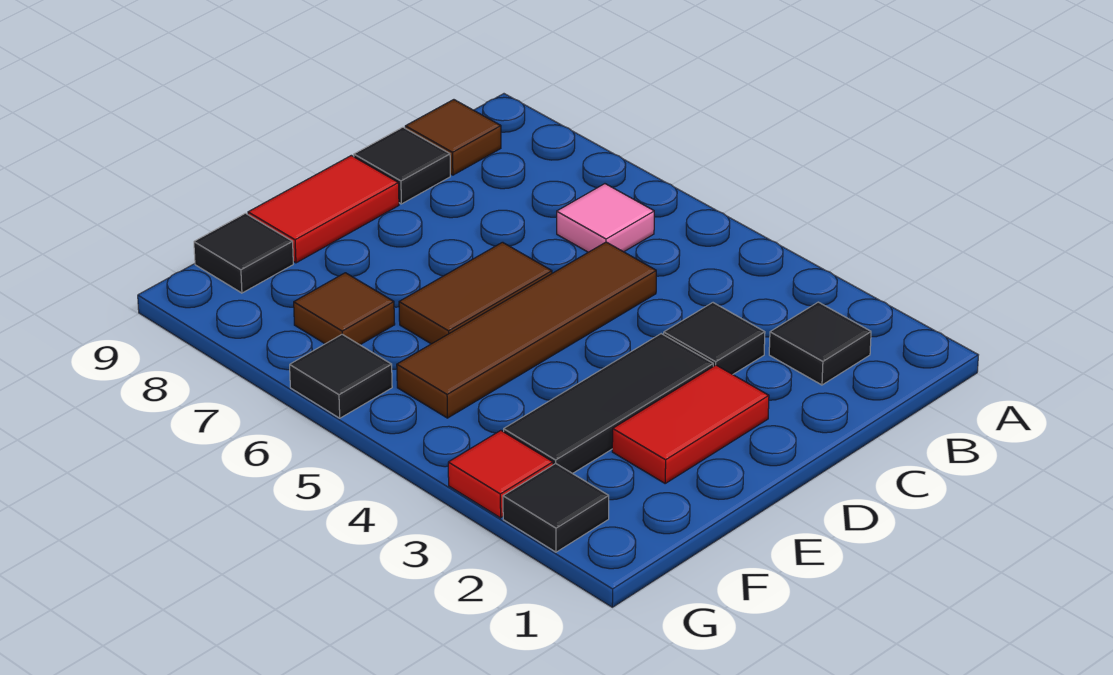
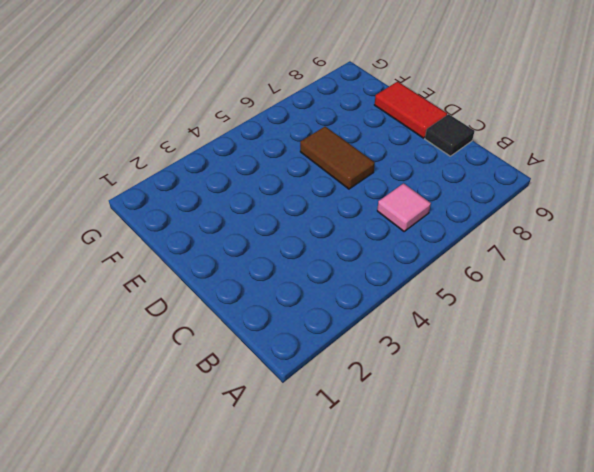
none -> black 1x1 tile [769,302,871,385]
none -> brown 1x1 tile [405,100,501,175]
none -> black 1x1 tile [664,303,765,374]

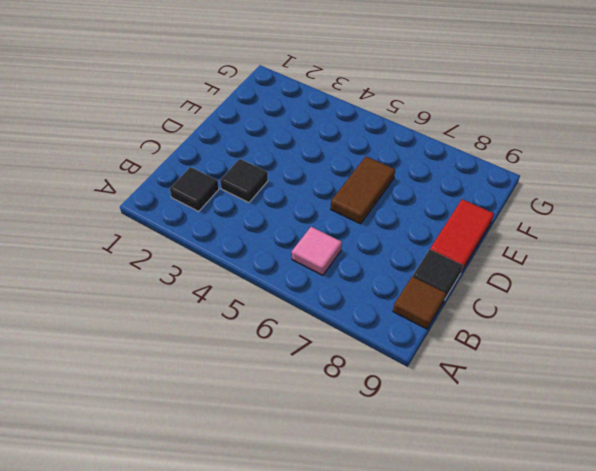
none -> brown 1x4 tile [397,242,656,418]
none -> red 1x2 tile [612,365,769,483]
none -> black 1x3 tile [504,334,713,474]

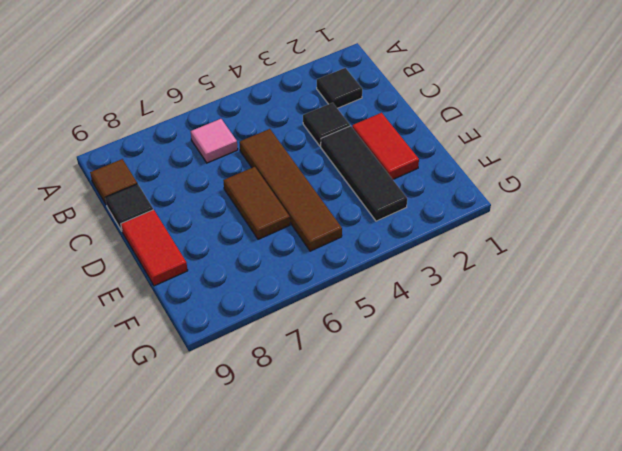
none -> brown 1x1 tile [294,273,395,345]
none -> black 1x1 tile [194,213,293,293]
none -> black 1x1 tile [503,463,609,552]

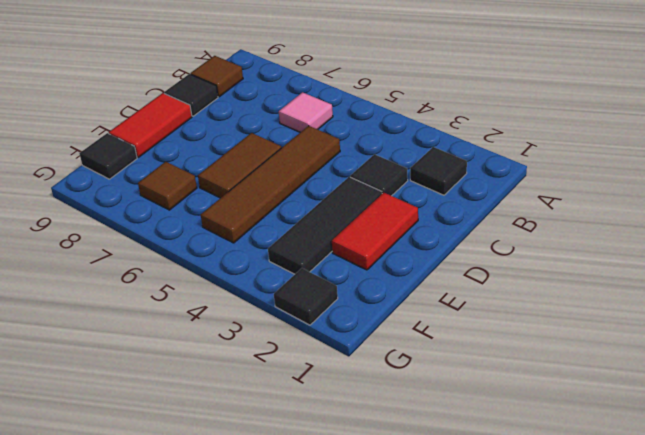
none -> red 1x1 tile [448,430,553,518]
none -> black 1x1 tile [290,334,392,418]

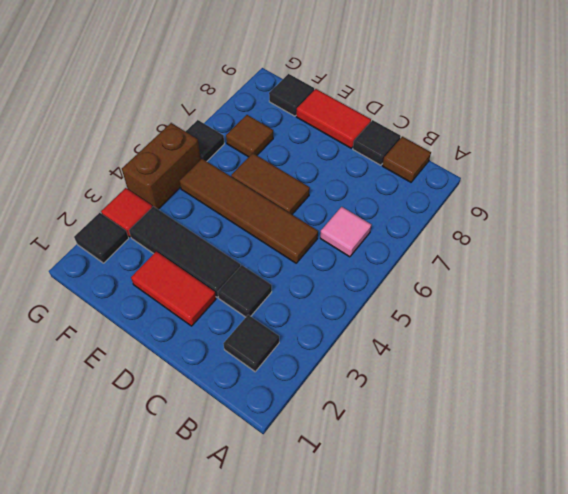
brown 1x2 brick [122,123,201,209] -> none

